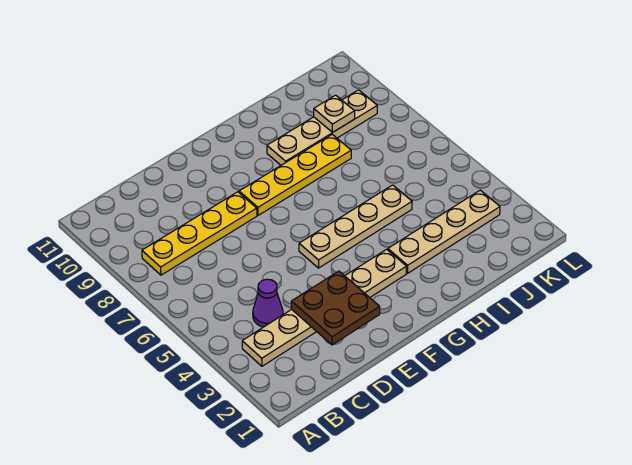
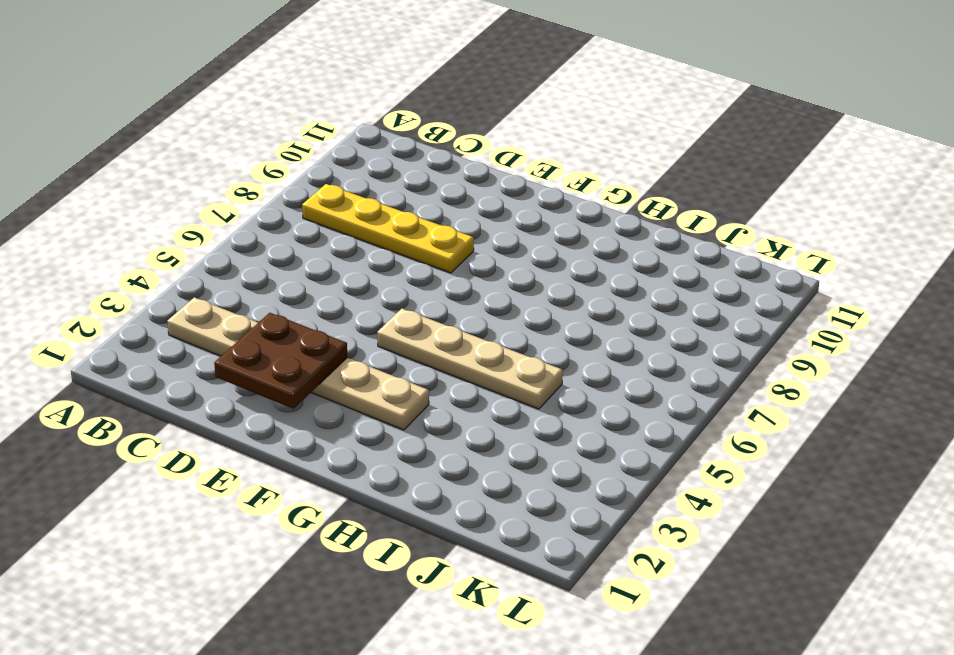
none -> purple 1x1 cone [253,279,283,327]
none -> yellow 1x4 plate [239,134,351,215]

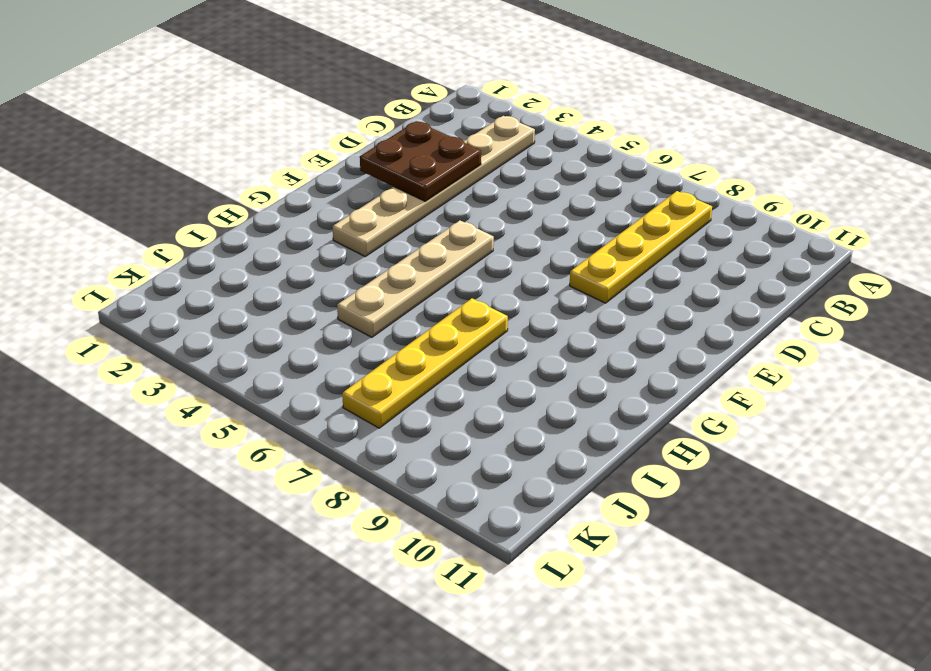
yellow 1x4 plate [342,298,508,428] -> yellow 1x4 plate moved to [239,134,351,215]
none -> purple 1x1 cone [253,279,283,327]
none -> tan 1x4 plate [388,190,500,273]

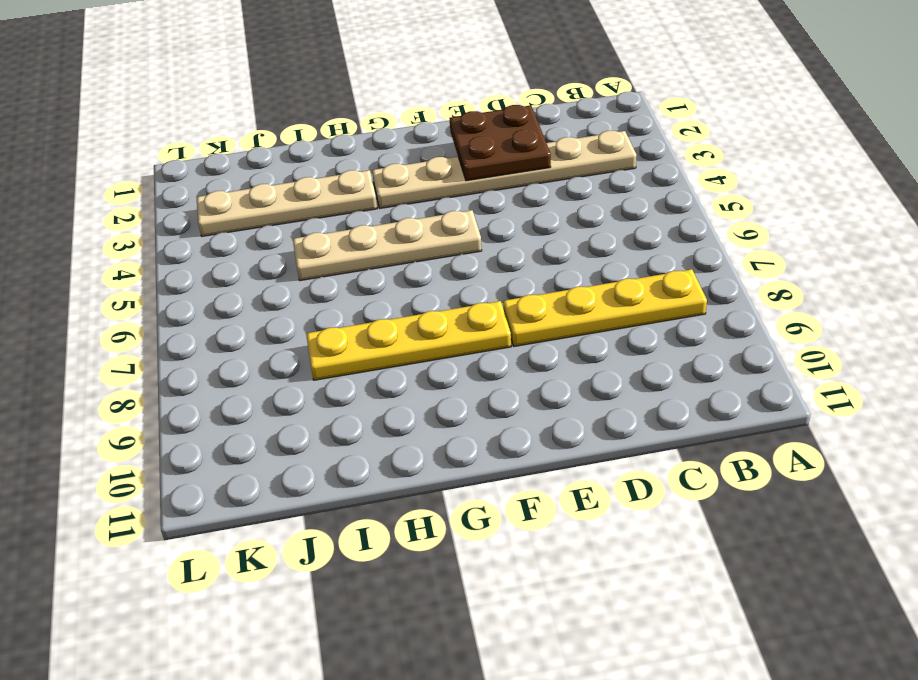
none -> purple 1x1 cone [253,279,283,327]
none -> tan 1x4 plate [267,90,377,165]

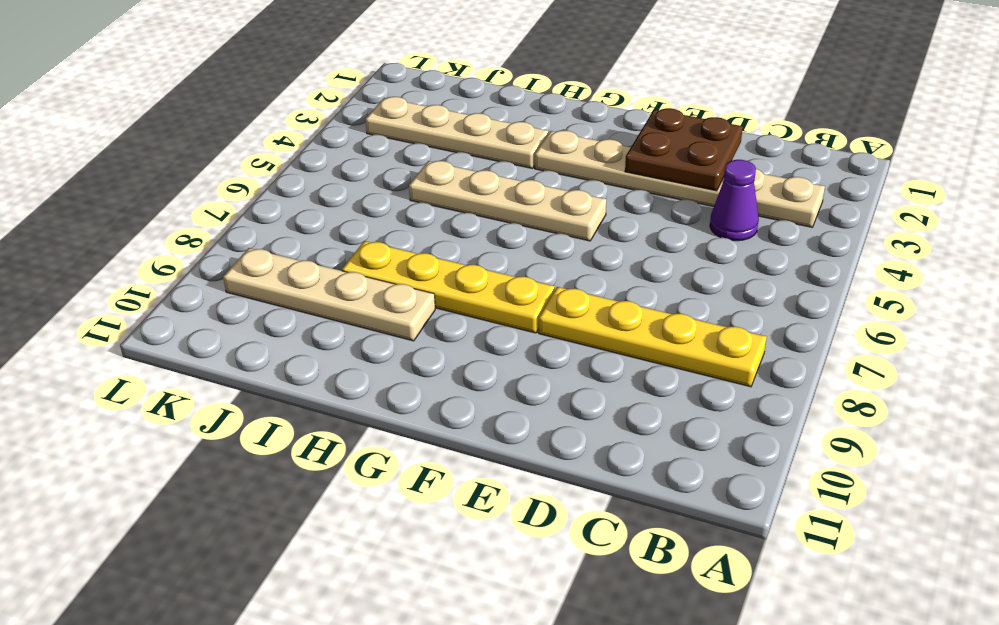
none -> tan 1x1 plate [314,95,355,132]

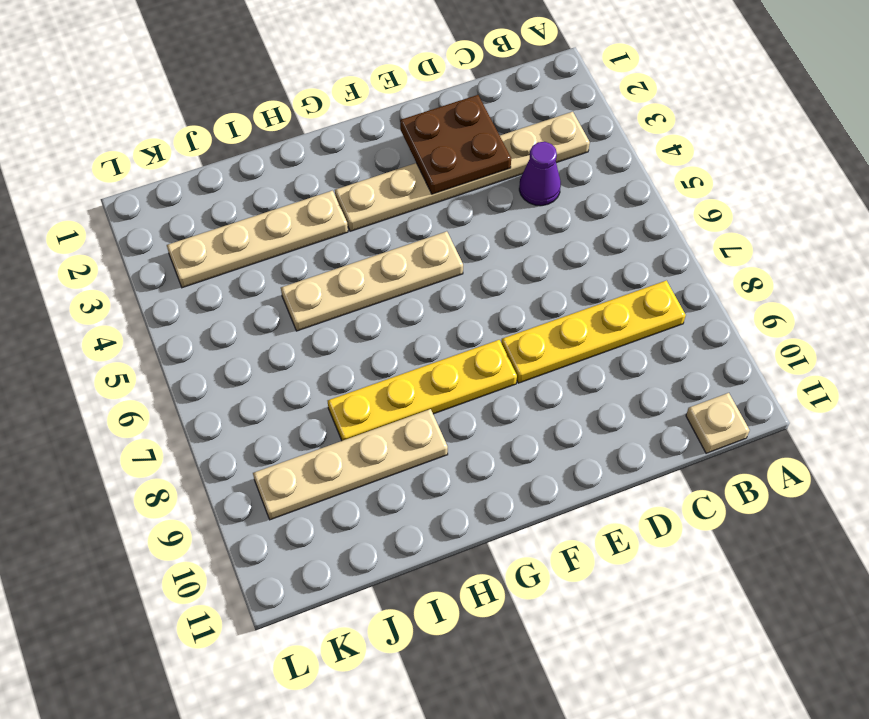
tan 1x1 plate [686,393,750,453] -> tan 1x1 plate moved to [314,95,355,132]

